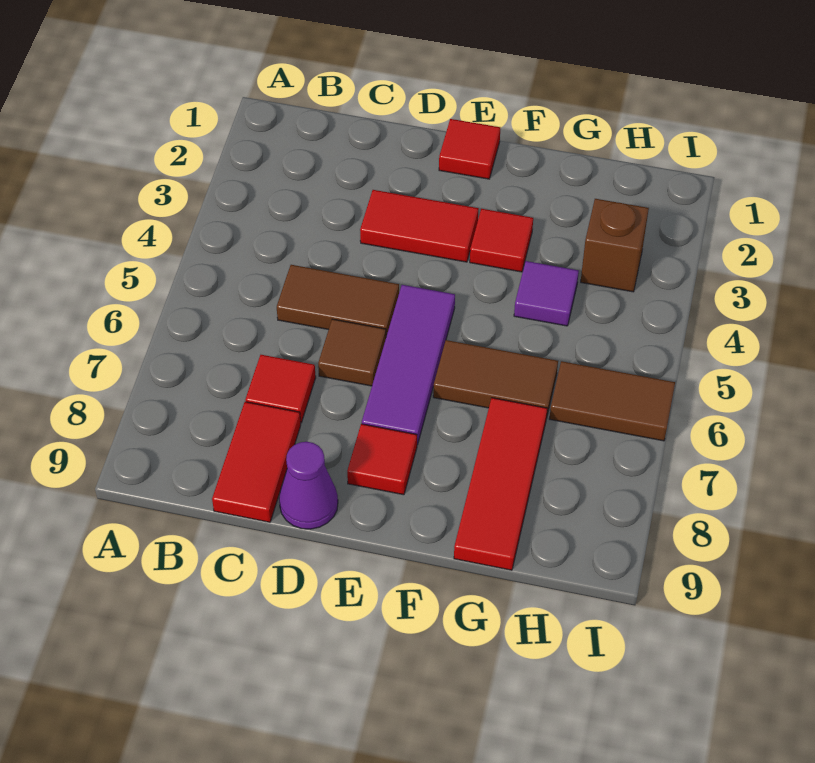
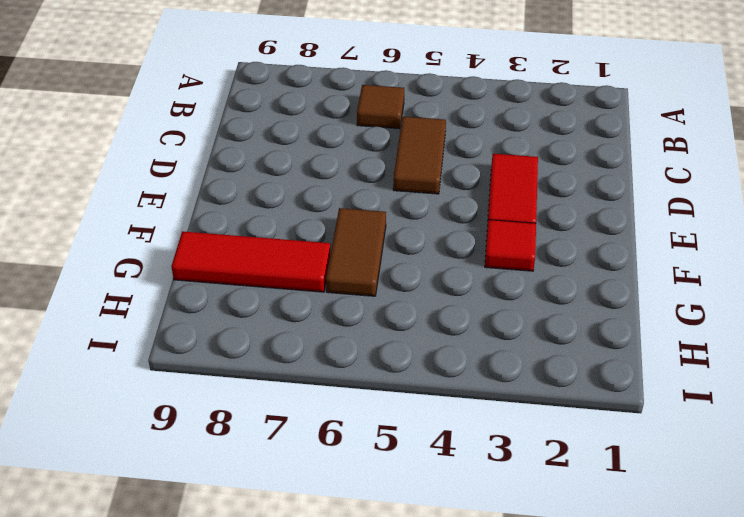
brown 1x1 tile [357,85,404,129] -> brown 1x1 tile moved to [318,319,386,386]
none -> red 1x1 tile [245,355,316,423]
none -> red 1x2 tile [212,402,301,522]
none -> purple 1x1 cone [279,442,338,529]

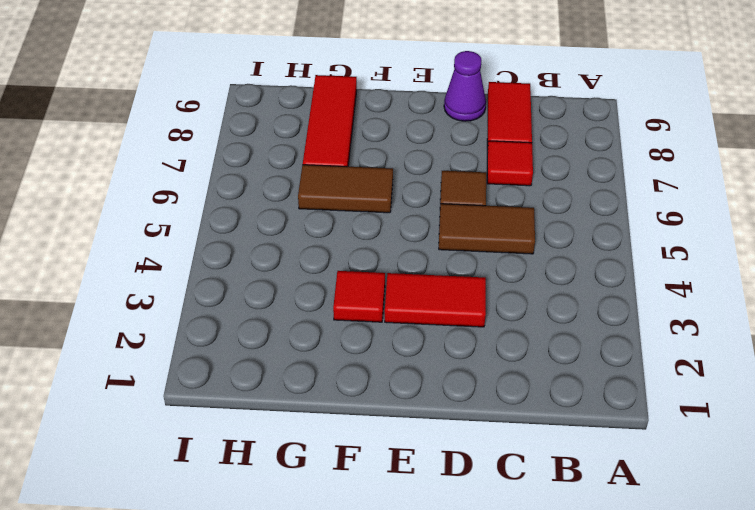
none -> red 1x1 tile [439,119,500,179]
none -> purple 1x3 tile [362,285,455,445]
none -> red 1x1 tile [347,424,417,495]

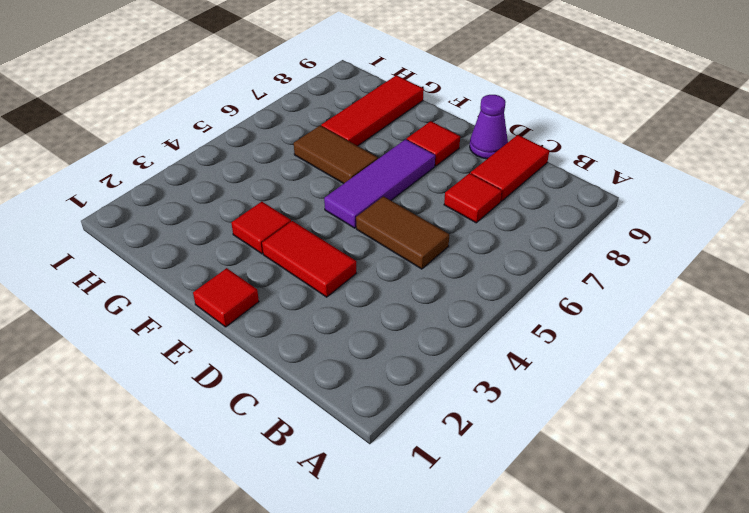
none -> brown 1x1 tile [318,319,386,386]
none -> purple 1x1 tile [514,261,579,326]
none -> brown 1x1 brick [581,199,649,292]

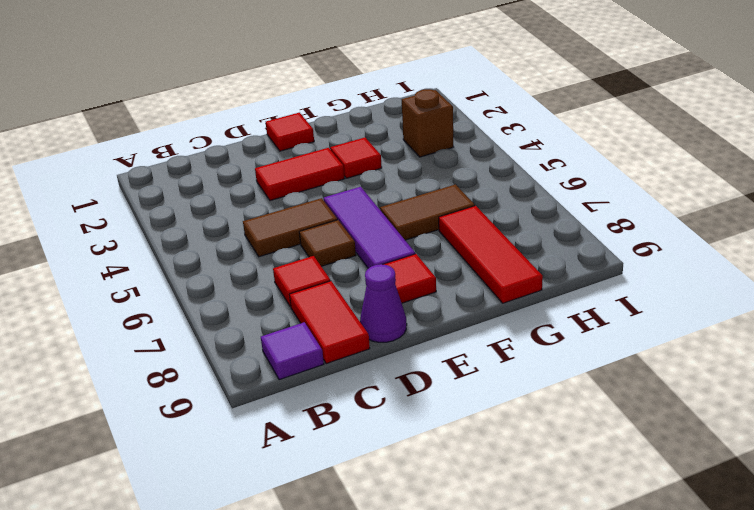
purple 1x1 tile [261,322,324,380] -> purple 1x1 tile moved to [514,261,579,326]
none -> brown 1x2 tile [550,361,675,441]

